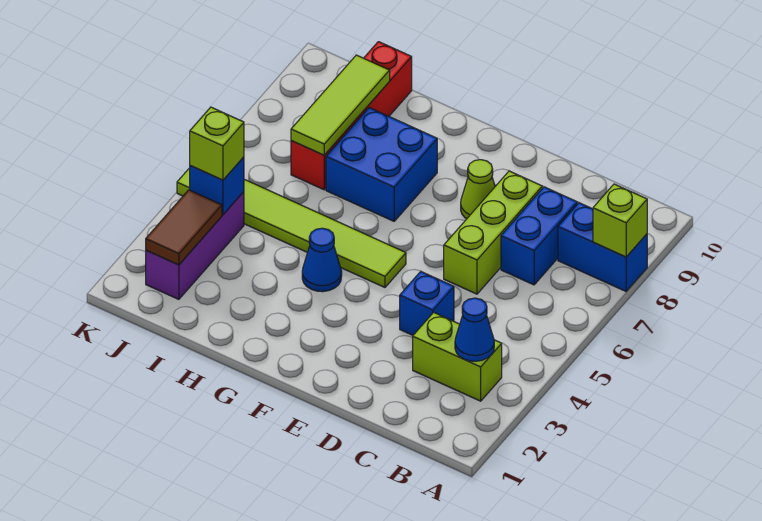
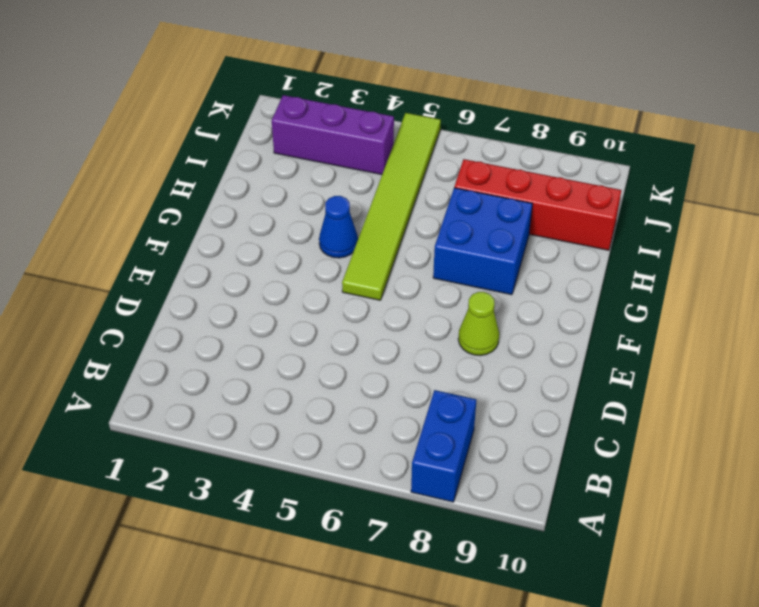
none -> lime 1x2 brick [413,312,502,401]
none -> blue 1x2 brick [501,187,577,285]
none -> blue 1x1 brick [400,272,454,335]

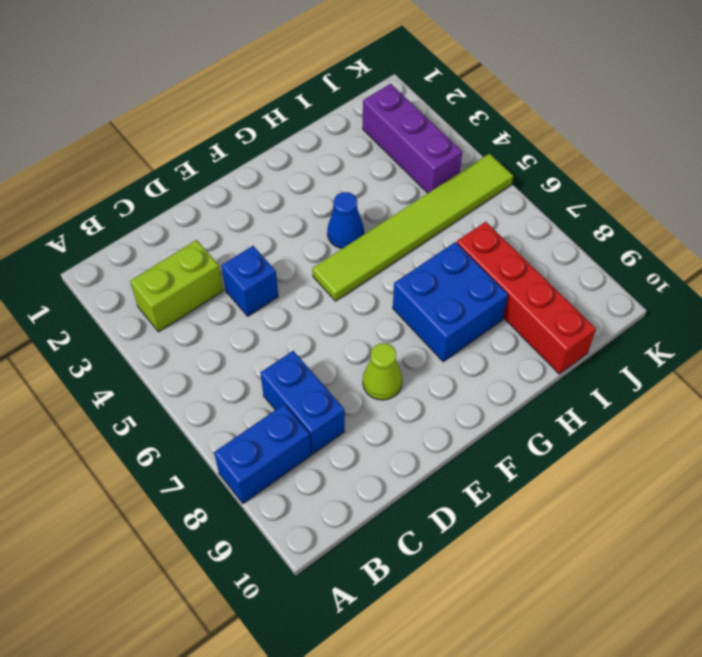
none -> lime 1x3 brick [444,171,542,294]
none -> lime 1x1 brick [593,184,647,257]
none -> blue 1x1 cone [455,298,494,361]

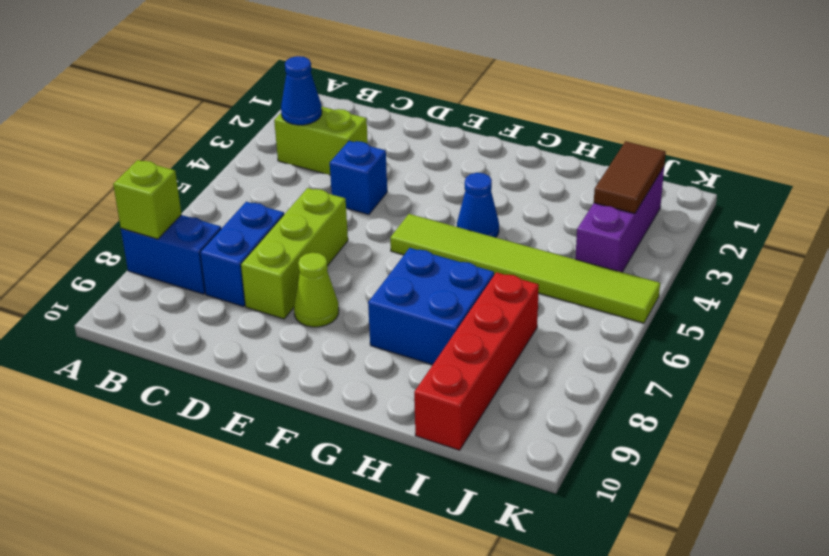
none -> lime 1x3 tile [291,55,390,155]
none -> blue 1x1 brick [190,157,244,215]
none -> lime 1x1 brick [190,107,244,180]

